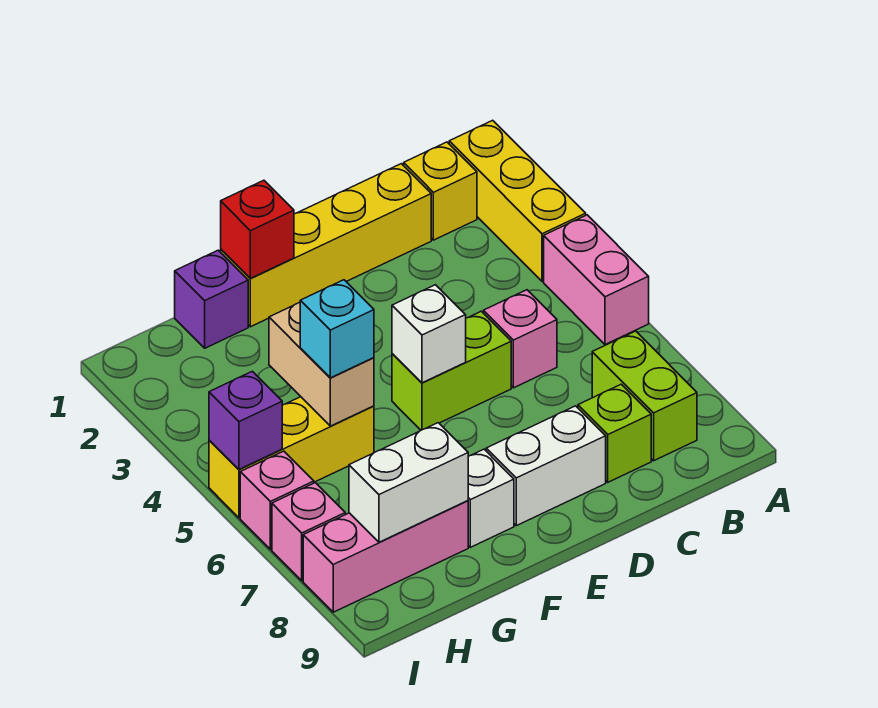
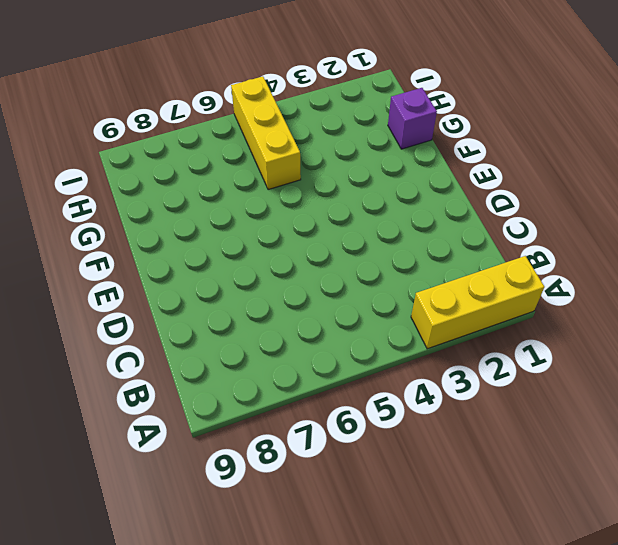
none -> pink 1x2 brick [544,215,649,344]
none -> yellow 1x1 brick [404,142,477,240]
none -> lime 1x2 brick [592,331,697,461]

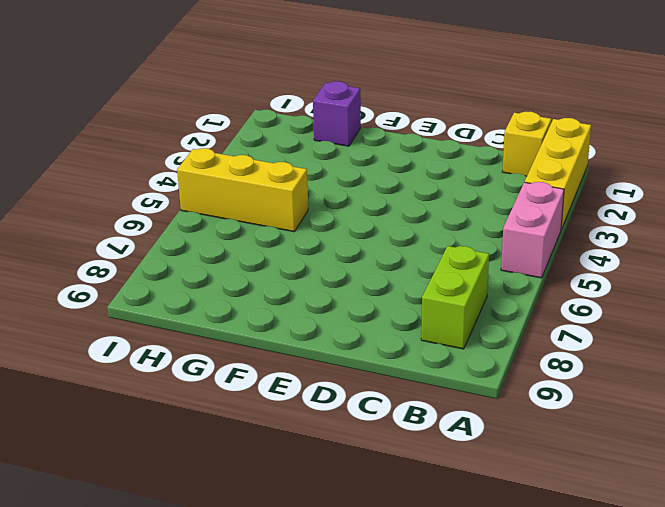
none -> yellow 1x4 brick [221,164,431,327]
none -> pink 1x1 brick [484,290,557,388]
none -> lime 1x1 brick [578,384,651,482]

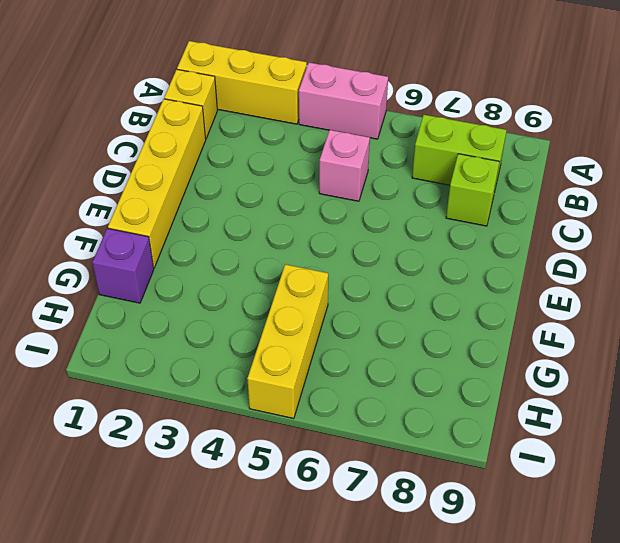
none -> lime 1x2 brick [392,311,511,430]
none -> white 1x2 brick [486,406,606,526]
none -> white 1x1 brick [468,449,514,547]

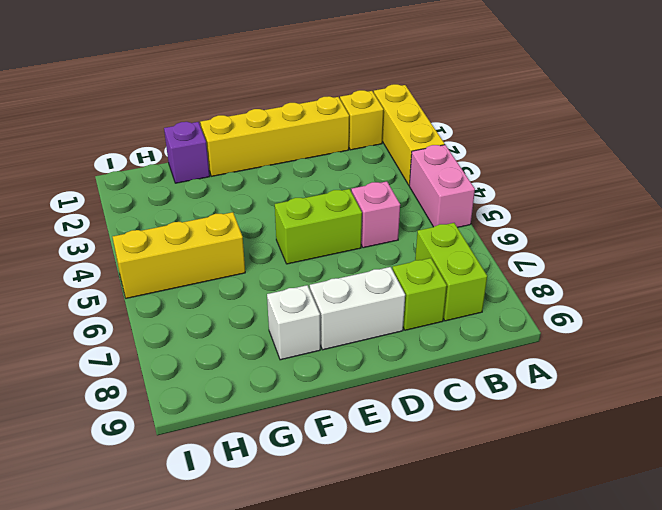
none -> pink 1x3 brick [303,501,468,612]
none -> pink 1x1 brick [240,451,314,549]
none -> pink 1x1 brick [272,483,345,581]

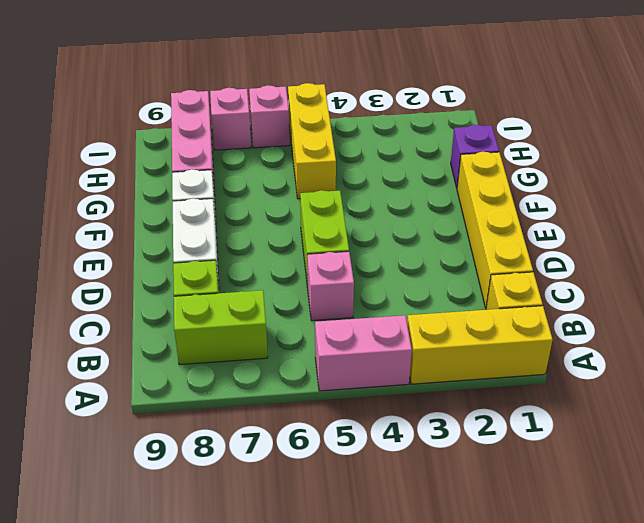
none -> white 1x1 brick [392,285,466,383]
none -> red 1x1 brick [221,180,294,278]
none -> tan 1x2 brick [269,303,374,426]

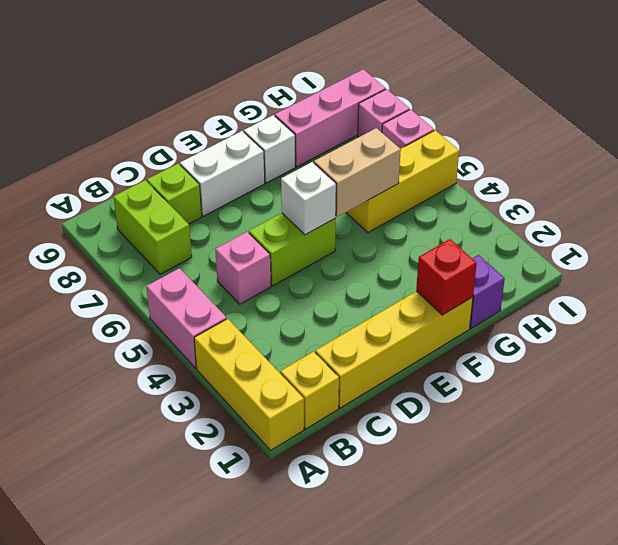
tan 1x2 brick [314,128,401,217] -> tan 1x2 brick turned to [269,303,374,426]
none -> white 1x2 brick [349,423,468,542]
none -> purple 1x1 brick [209,371,282,470]
none -> cyan 1x1 brick [300,280,374,378]

